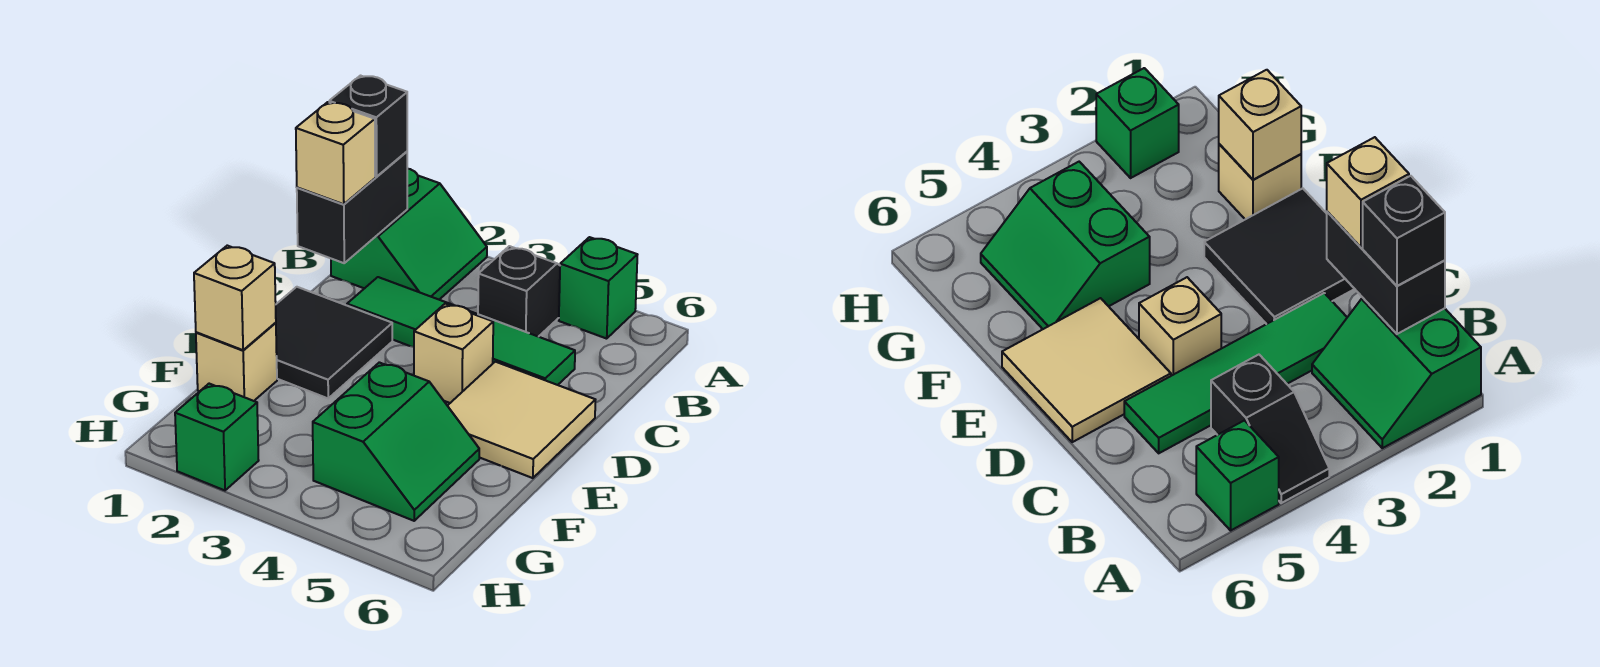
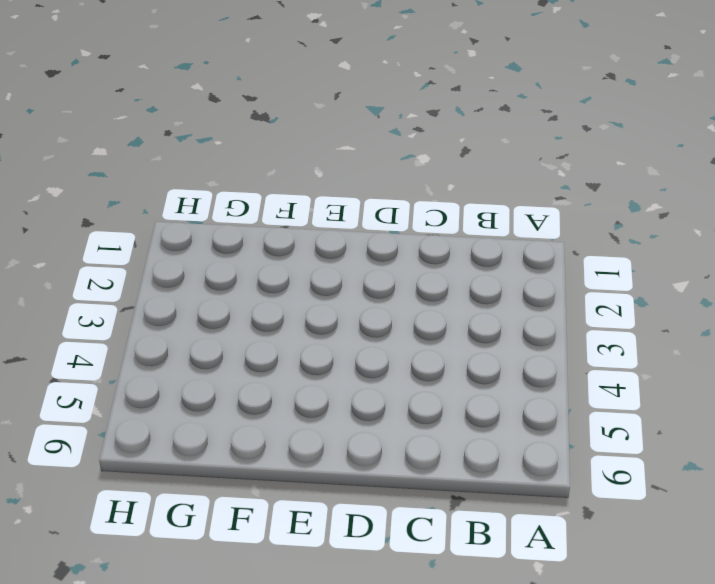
none -> green 2x2 slope [331,169,487,299]
none -> black 1x2 slope [478,246,560,337]
none -> green 1x1 brick [559,237,637,339]

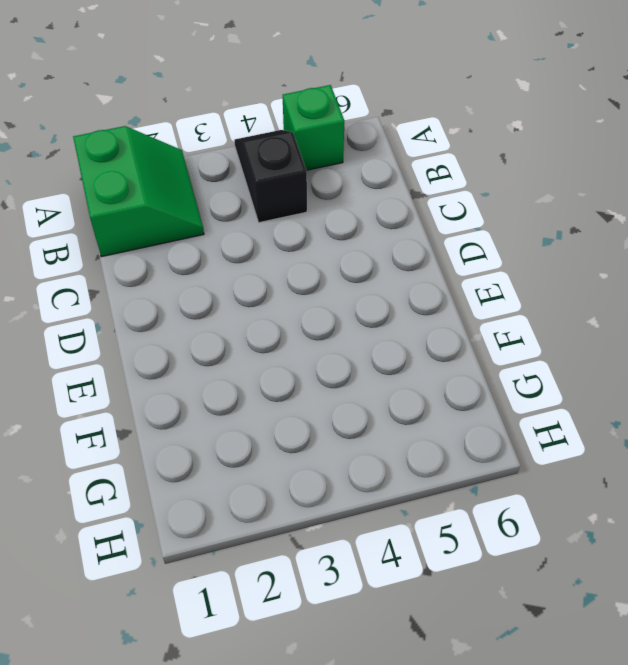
none -> green 1x4 tile [347,277,575,385]
none -> black 2x2 tile [276,287,392,398]
none -> tan 1x1 brick [414,304,493,403]

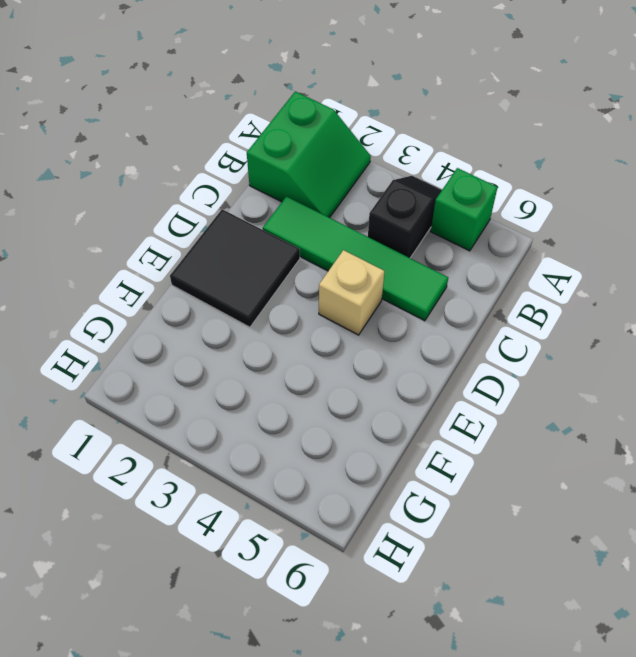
none -> tan 2x2 tile [448,362,595,478]
none -> tan 1x1 brick [196,323,277,401]
none -> green 2x2 slope [313,362,479,521]

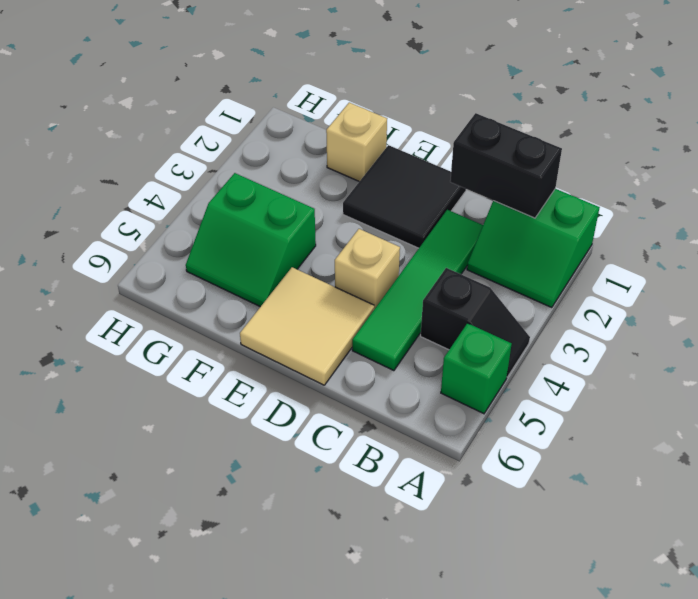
none -> green 1x1 brick [175,384,259,490]
none -> tan 1x1 brick [194,246,276,350]
none -> black 1x1 brick [329,76,407,177]

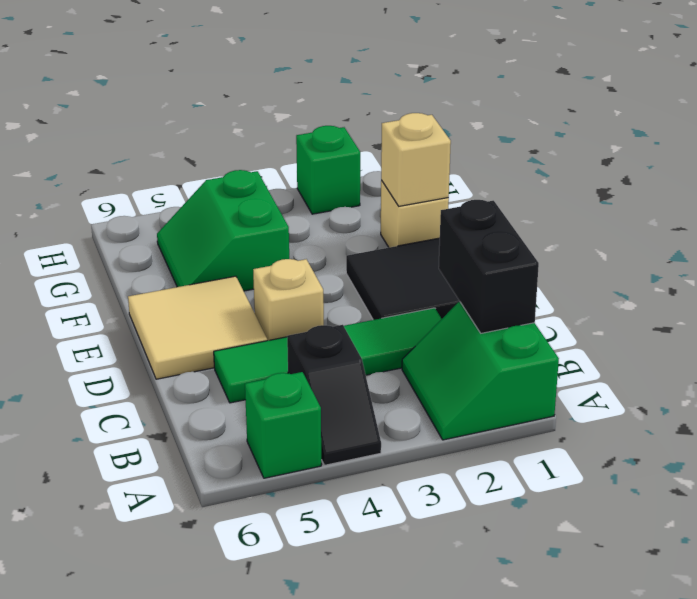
none -> black 1x1 brick [329,76,407,177]
none -> tan 1x1 brick [296,102,375,204]

